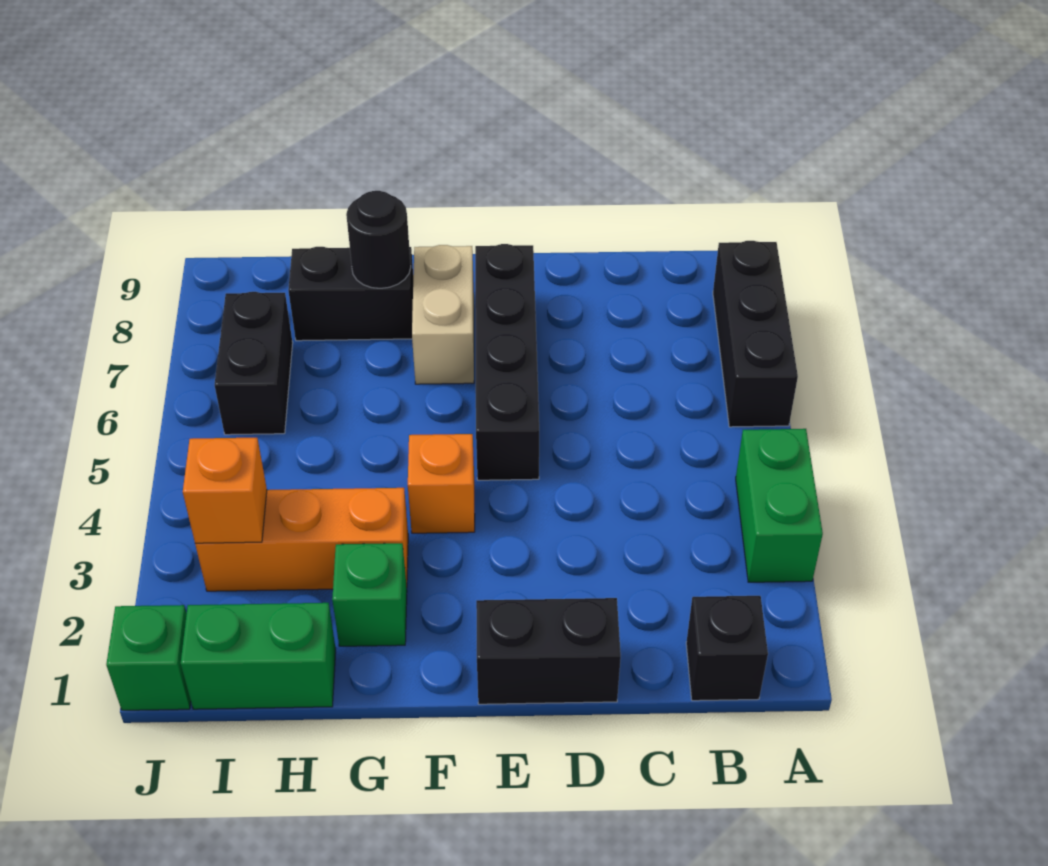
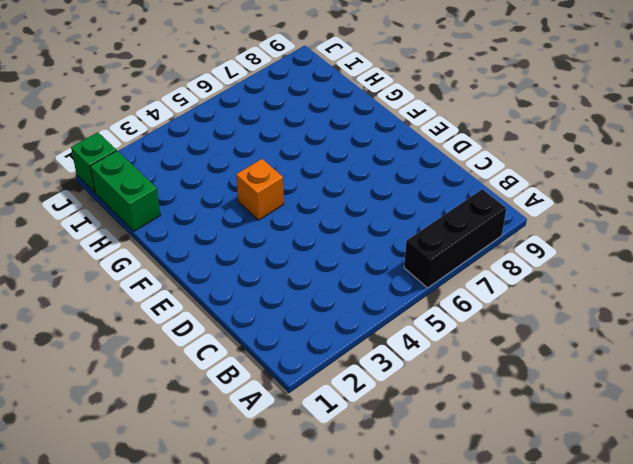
none -> green 1x2 brick [736,429,823,582]
none -> black 1x1 brick [686,596,768,701]
none -> black 1x2 brick [476,598,621,704]

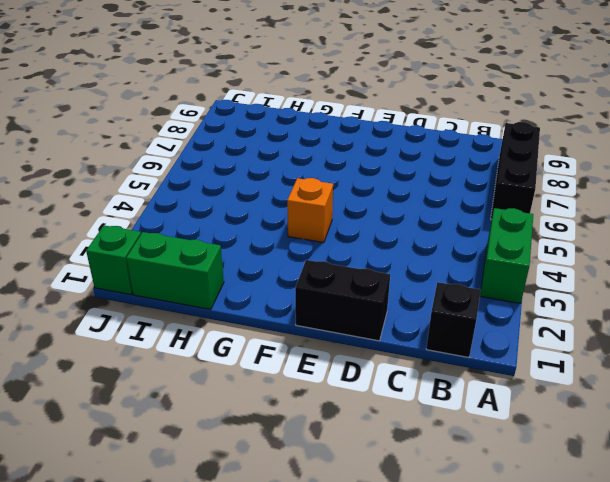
none -> black 1x4 brick [475,244,539,480]
none -> tan 1x2 brick [412,245,474,384]
none -> green 1x1 brick [332,543,407,646]

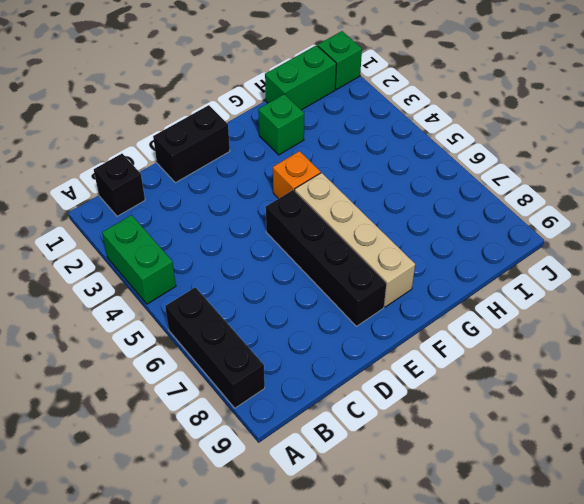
tan 1x4 brick [295,173,415,307] -> tan 1x2 brick [412,245,474,384]
none -> orange 1x3 brick [195,488,408,591]
none -> black 1x2 brick [288,247,413,341]
none -> black 1x2 brick [215,292,293,435]

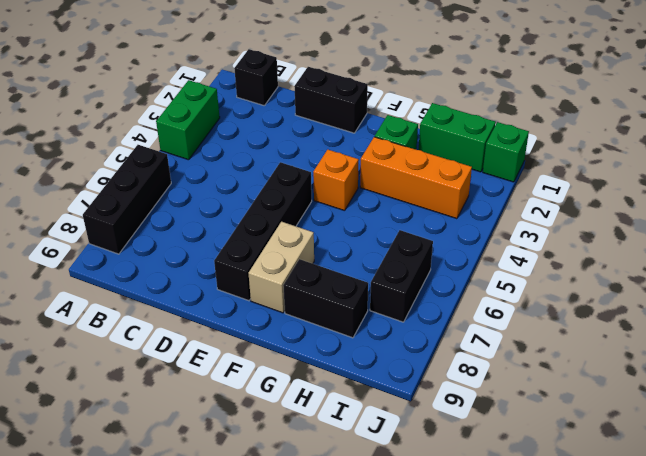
none -> black 1x1 round brick [346,191,411,288]
none -> orange 1x1 brick [183,438,267,543]

